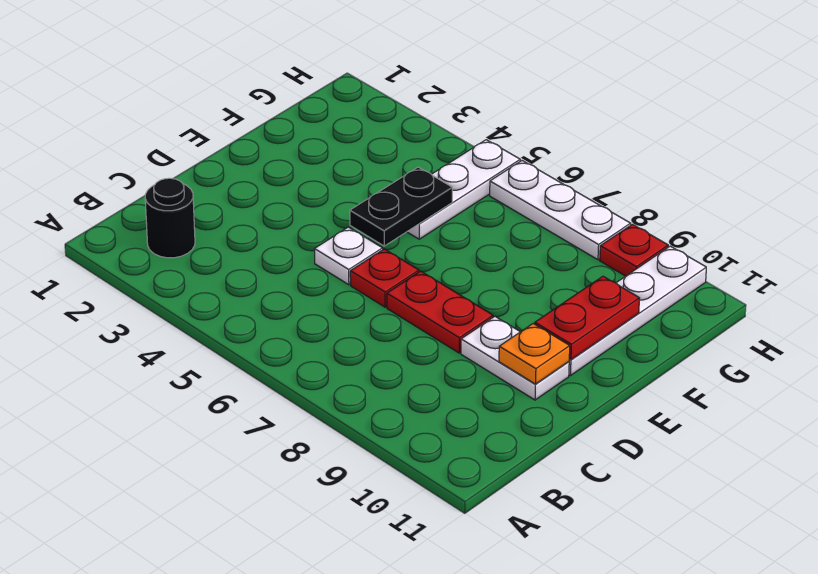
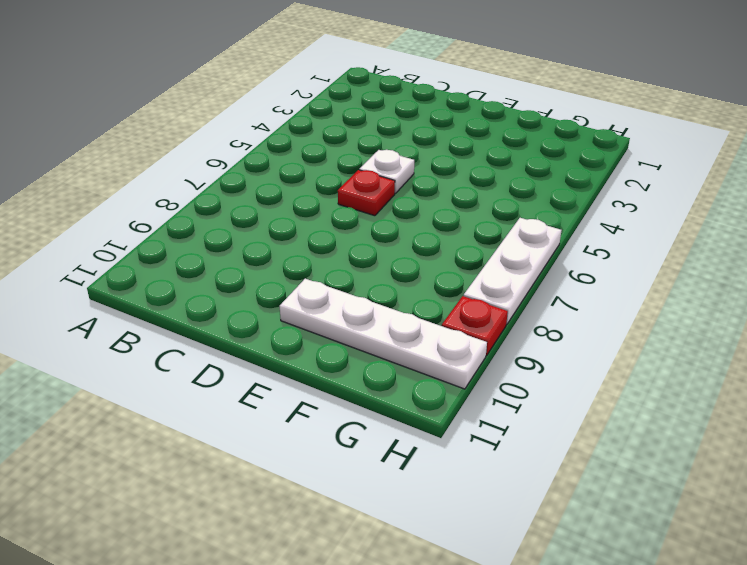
none -> black 1x1 round brick [145,178,195,258]
none -> red 1x2 plate [387,271,493,353]
none -> white 1x2 plate [461,317,569,400]

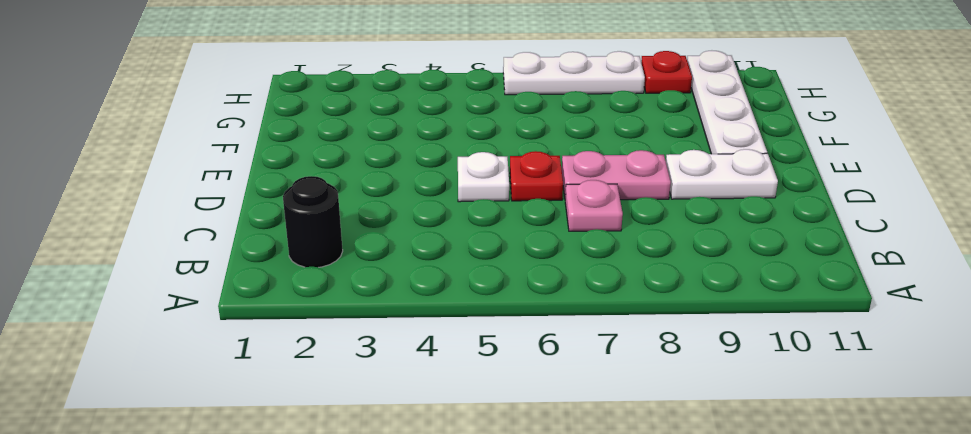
pink 1x1 plate [565,180,623,231] -> none
pink 1x2 plate [562,150,671,200] -> red 1x2 plate [387,271,493,353]
none -> white 1x3 plate [407,140,520,239]
none -> orange 1x1 plate [499,324,570,384]
none -> black 1x2 plate [350,167,452,246]

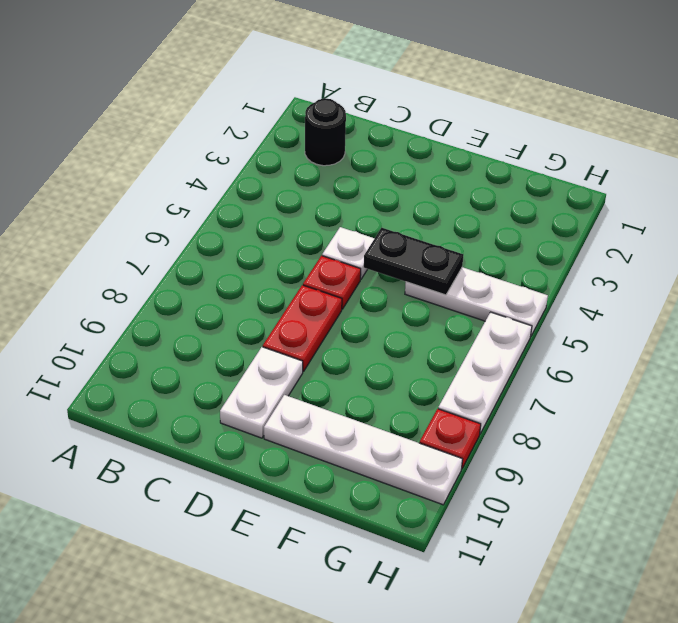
none -> orange 1x1 plate [499,324,570,384]
none -> red 1x2 plate [535,276,639,360]

